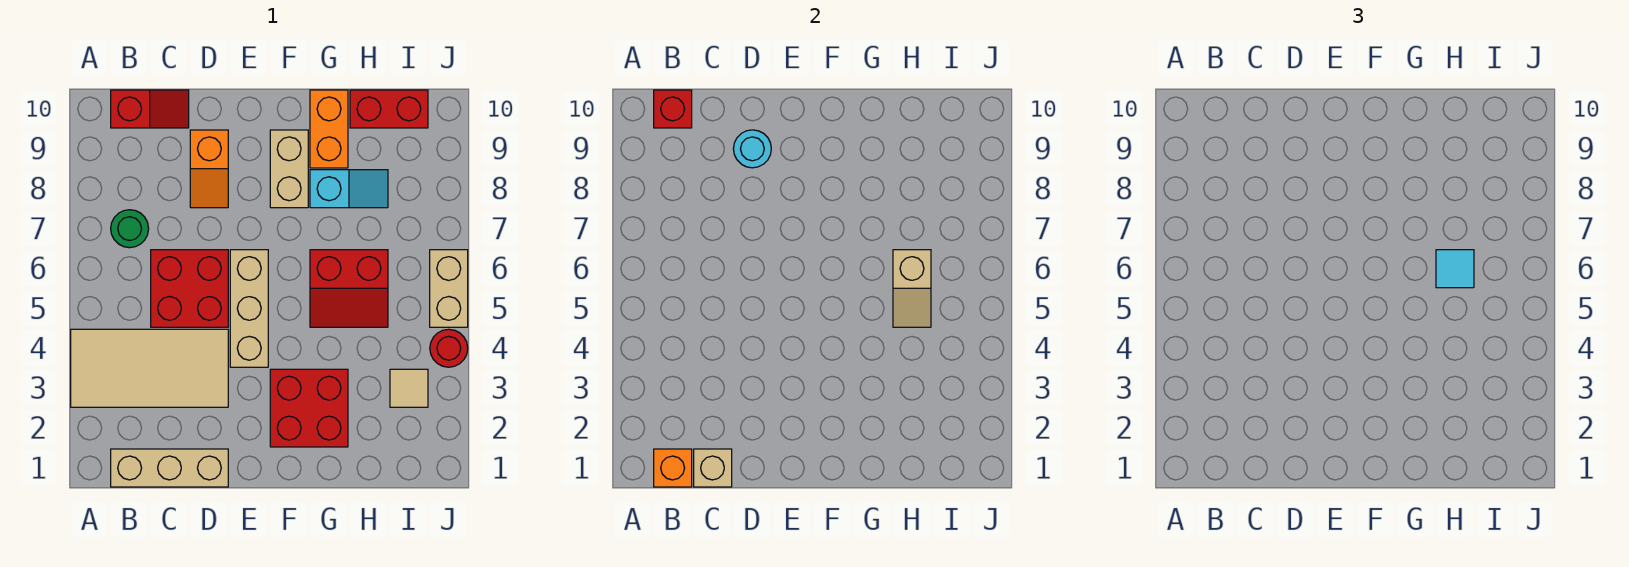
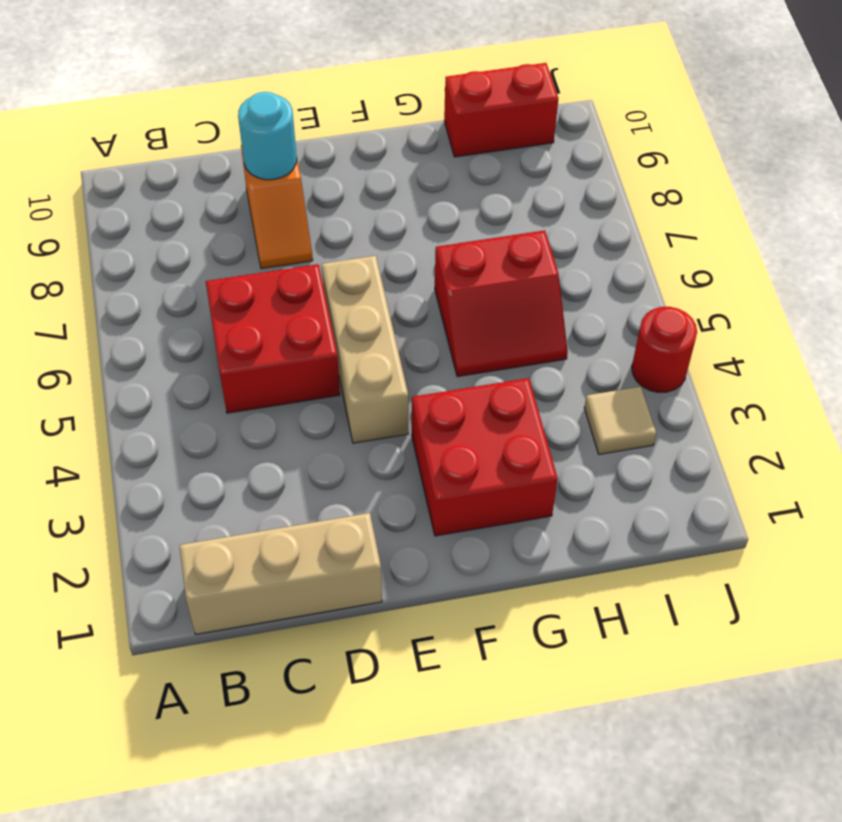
none -> tan 2x4 tile [71,329,228,407]
none -> green 1x1 round brick [111,210,149,248]
none -> red 1x2 slope [111,90,189,128]

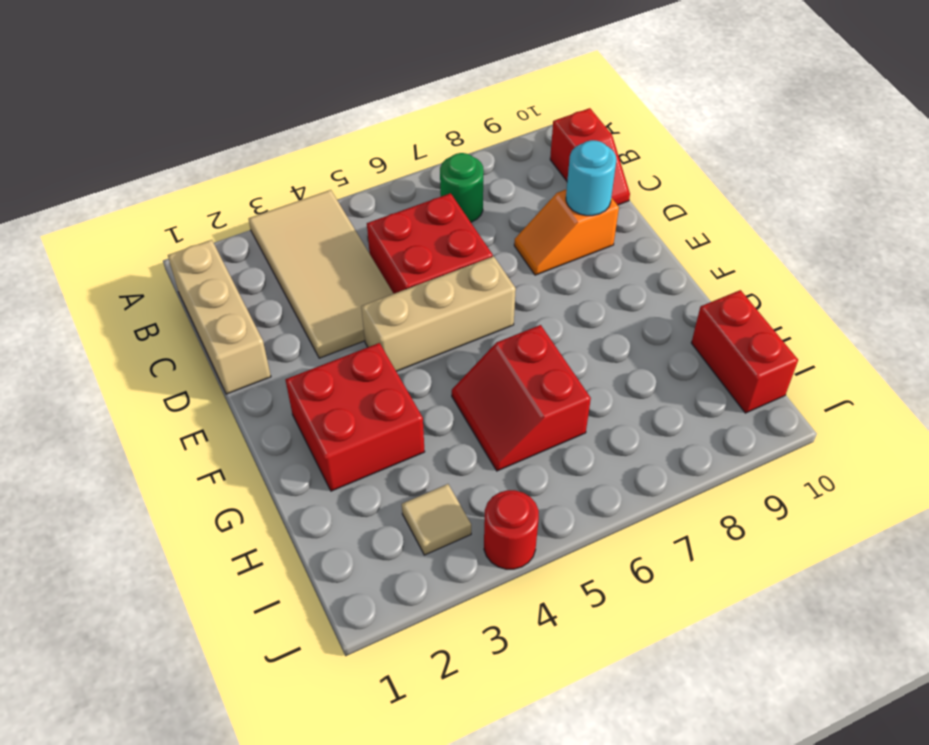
none -> tan 1x2 brick [270,130,308,208]
none -> cyan 1x2 slope [310,170,388,208]
none -> orange 1x2 brick [310,90,348,168]

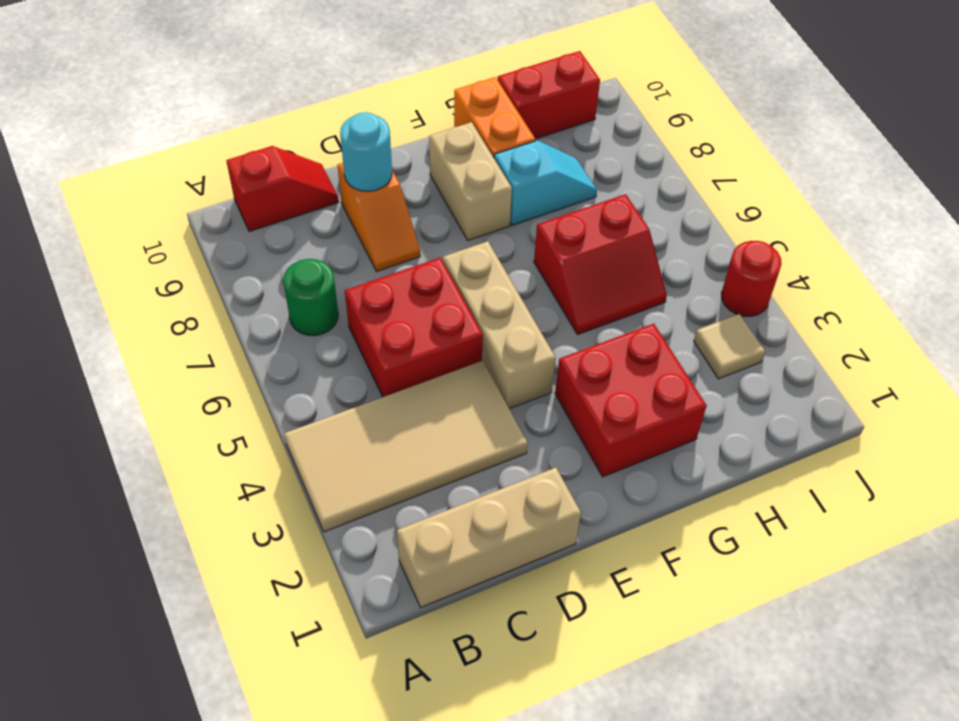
none -> tan 1x2 brick [430,250,468,327]
none -> orange 1x1 brick [654,449,692,487]
none -> red 1x1 brick [654,90,692,128]

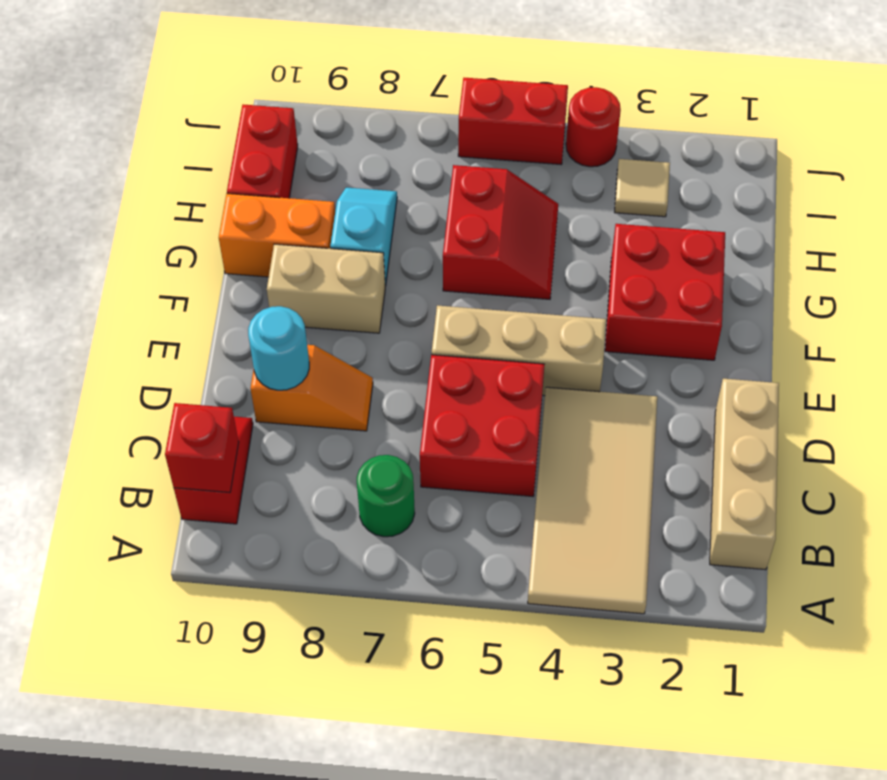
red 1x2 brick [458,78,568,164] -> tan 1x2 brick [430,250,468,327]
none -> orange 1x1 brick [654,449,692,487]
none -> tan 1x1 brick [694,449,732,487]
none -> tan 1x2 slope [893,250,931,327]

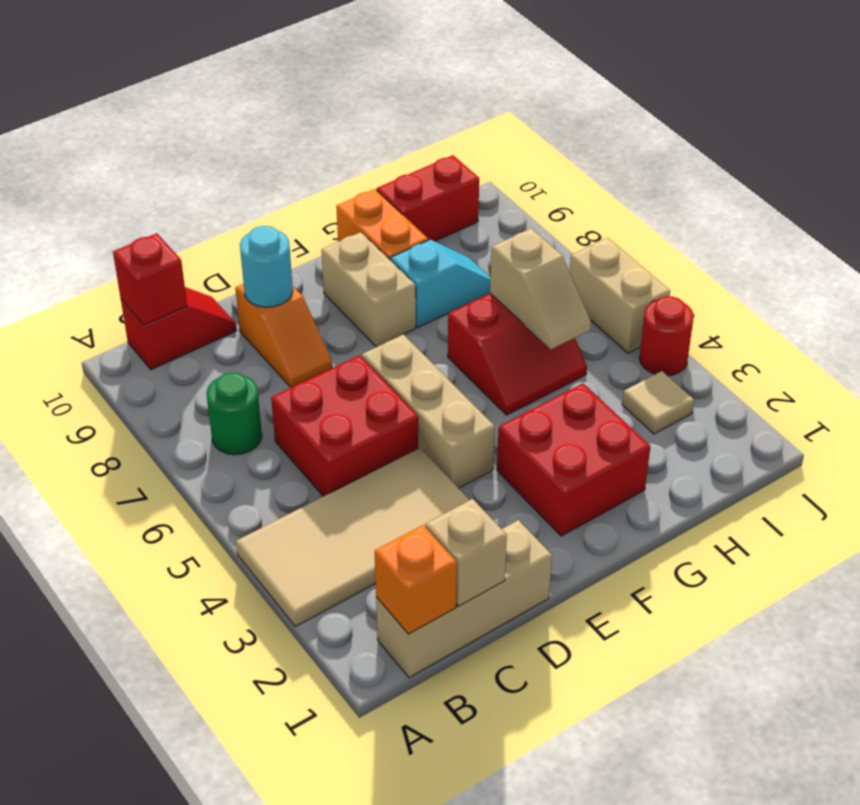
none -> cyan 1x1 tile [1436,250,1474,288]

